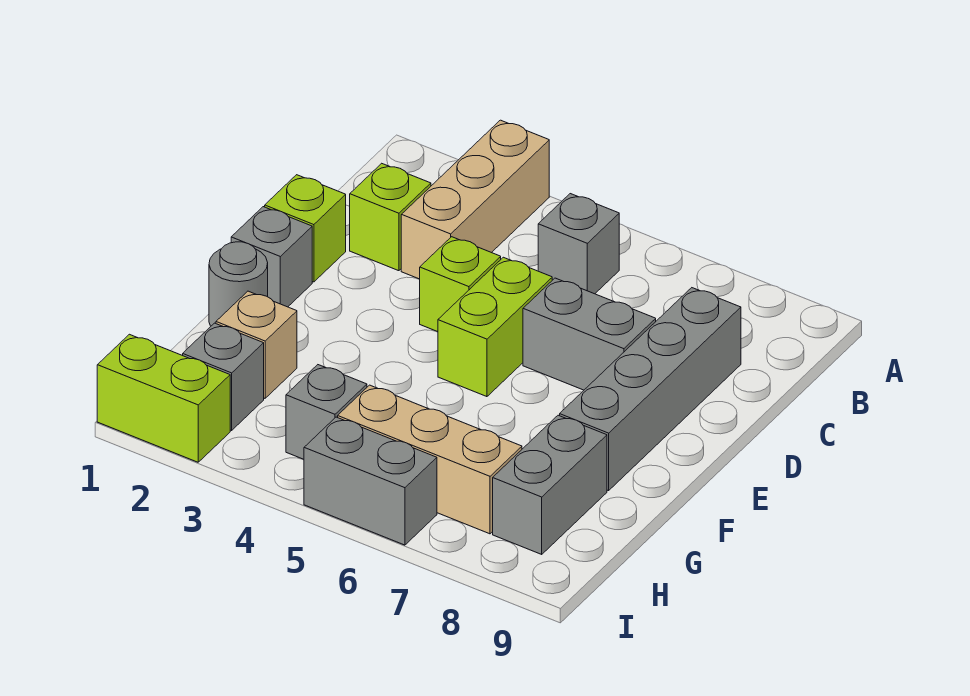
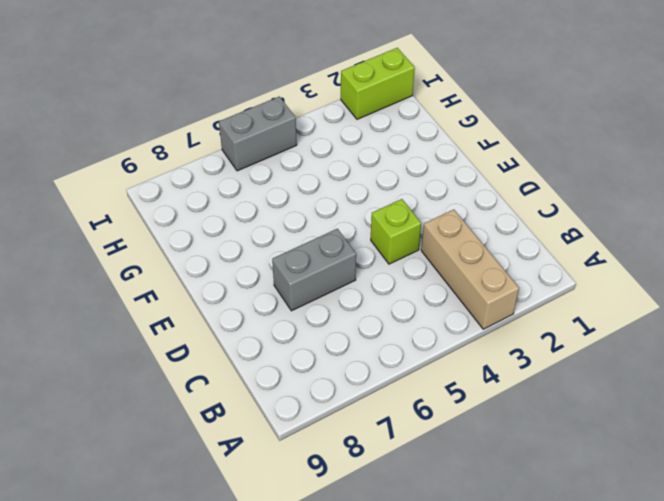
none -> grey 1x1 brick [538,194,619,294]
none -> lime 1x1 brick [350,163,431,271]
none -> grey 1x4 brick [560,288,741,491]

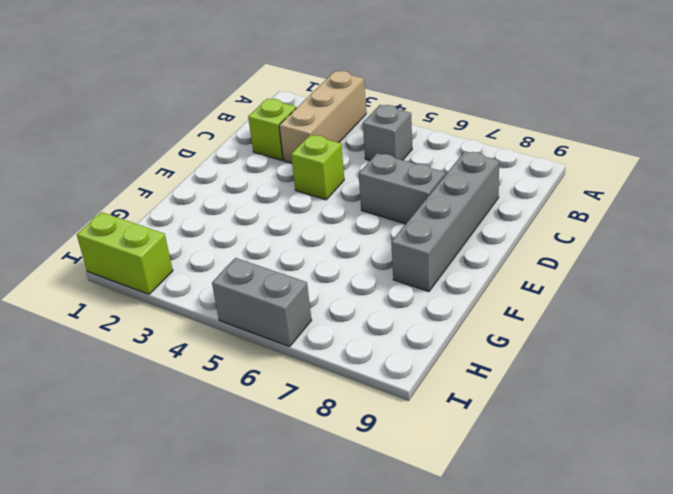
none -> lime 1x1 brick [265,175,346,282]
none -> lime 1x2 brick [438,257,552,397]
none -> grey 1x1 brick [231,207,312,307]

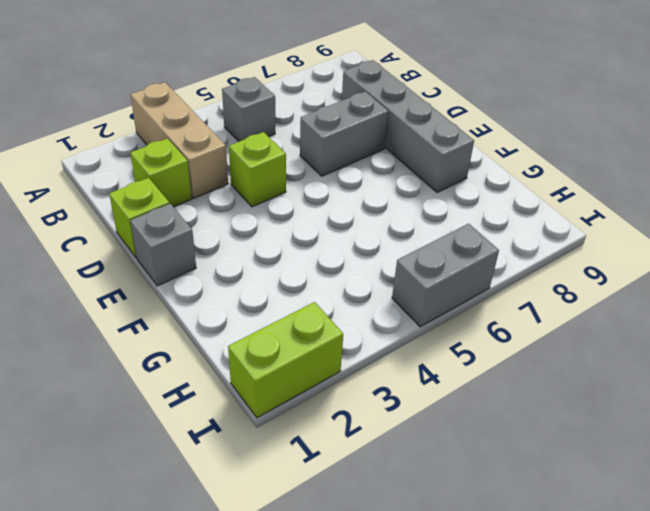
none -> lime 1x2 brick [438,257,552,397]
none -> grey 1x1 round brick [209,242,268,326]
none -> tan 1x1 brick [216,291,297,398]

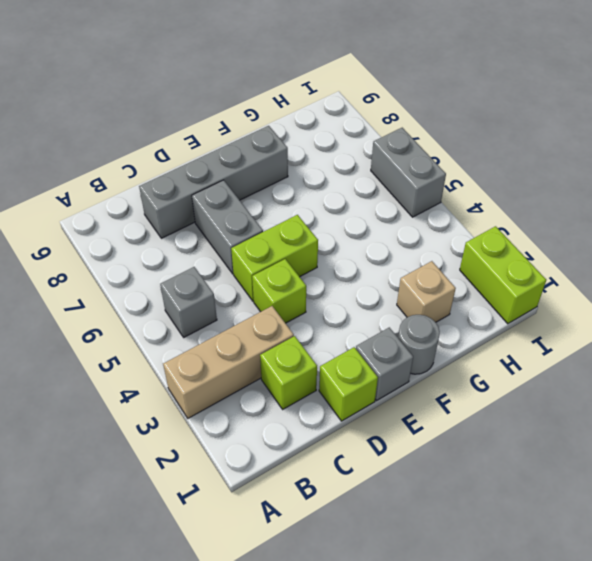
none -> grey 1x2 brick [493,415,607,554]
none -> grey 1x1 brick [183,323,264,430]
none -> grey 1x1 brick [286,365,367,459]

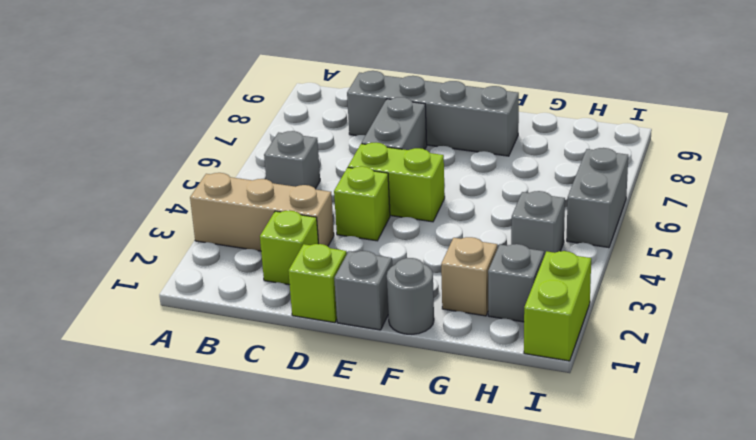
none -> grey 1x2 brick [493,415,607,554]
none -> tan 1x3 brick [338,385,522,534]

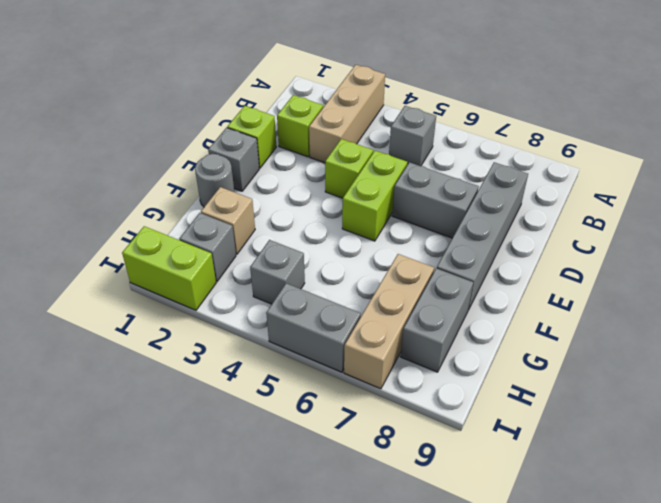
tan 1x3 brick [344,254,434,389] -> tan 1x3 brick turned to [338,385,522,534]

